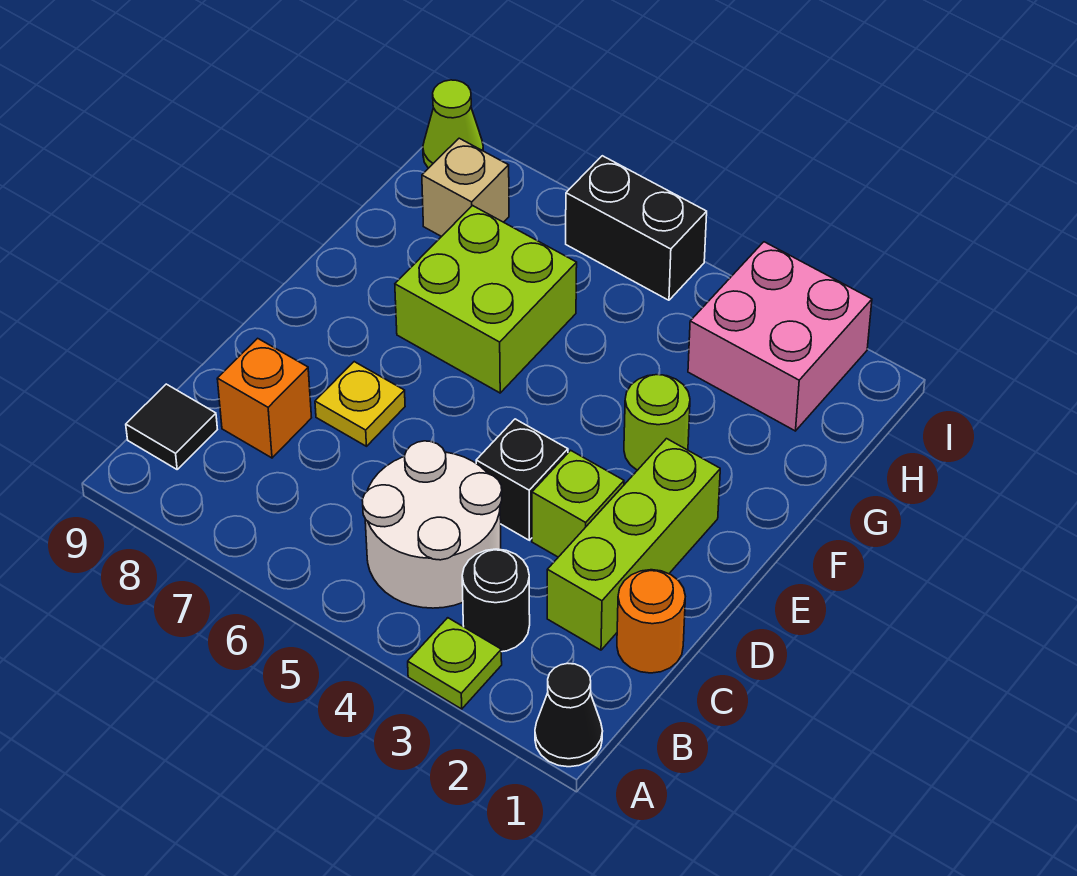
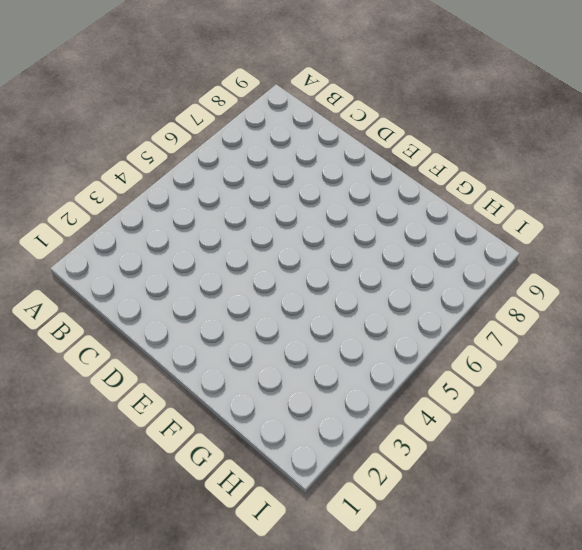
none -> black 1x1 cone [535,663,603,767]
none -> lime 1x1 plate [408,618,502,709]
none -> black 1x1 round brick [462,549,530,652]

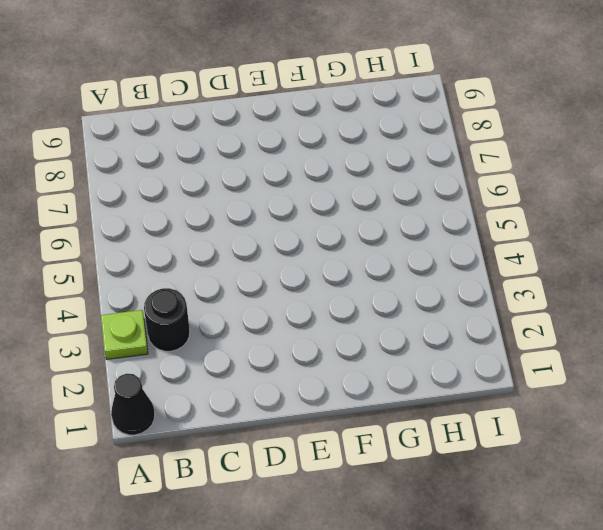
none -> white 2x2 round brick [362,441,502,608]
none -> black 1x1 tile [126,384,217,469]
none -> orange 1x1 round brick [617,570,685,673]

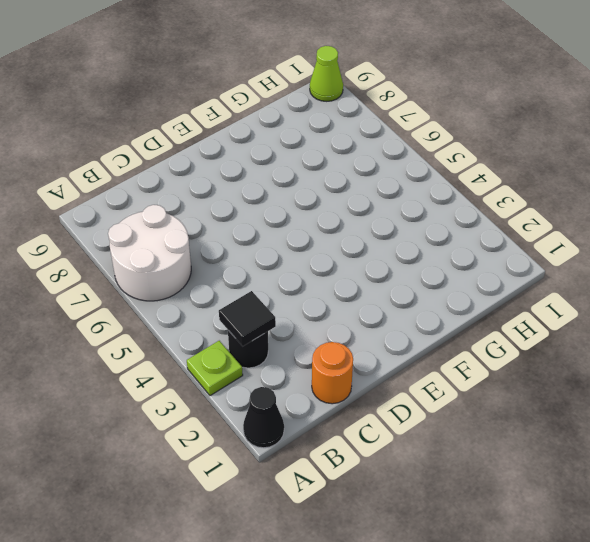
white 2x2 round brick [108,205,191,301] -> white 2x2 round brick moved to [362,441,502,608]
black 1x1 tile [219,291,276,346] -> black 1x1 tile moved to [126,384,217,469]
none -> lime 1x3 brick [547,439,720,650]
none -> orange 1x1 brick [217,338,312,458]
none -> lime 1x1 brick [532,450,624,557]

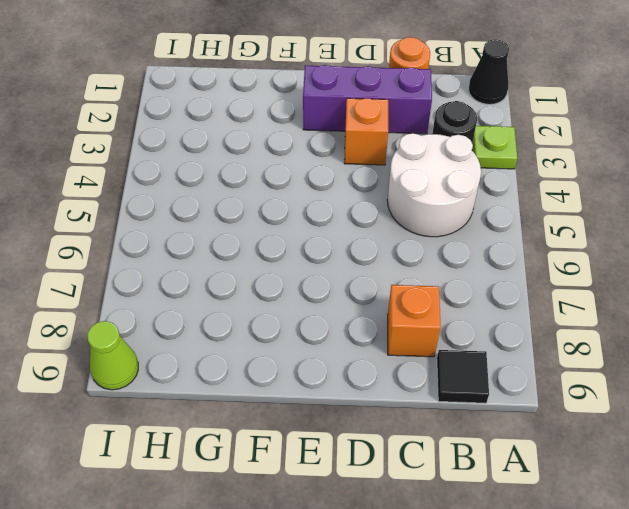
purple 1x3 brick [303,65,432,134] -> lime 1x3 brick [547,439,720,650]
orange 1x1 brick [344,98,388,165] -> lime 1x1 brick [532,450,624,557]
none -> black 1x1 brick [476,419,568,540]
none -> yellow 1x1 plate [315,362,405,446]
none -> lime 1x1 round brick [624,375,690,470]

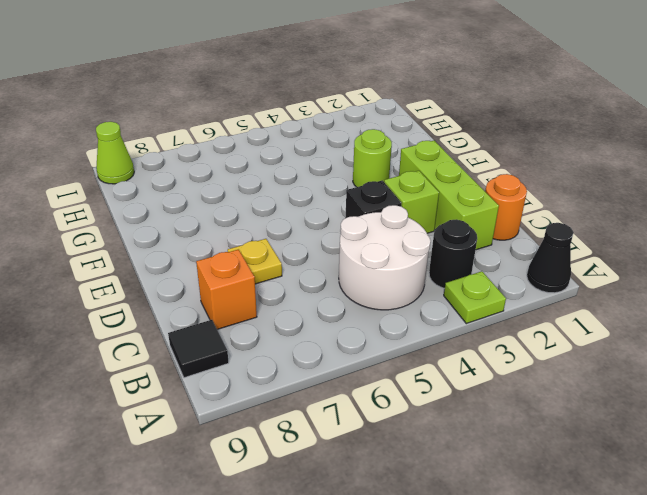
none -> lime 2x2 brick [395,206,577,393]
none -> pink 2x2 brick [688,242,872,431]
none -> tan 1x1 brick [422,138,509,237]

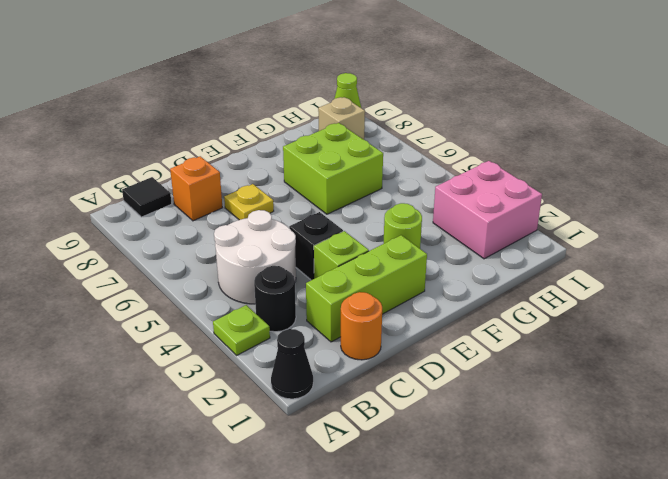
none -> black 1x2 brick [566,156,707,300]

